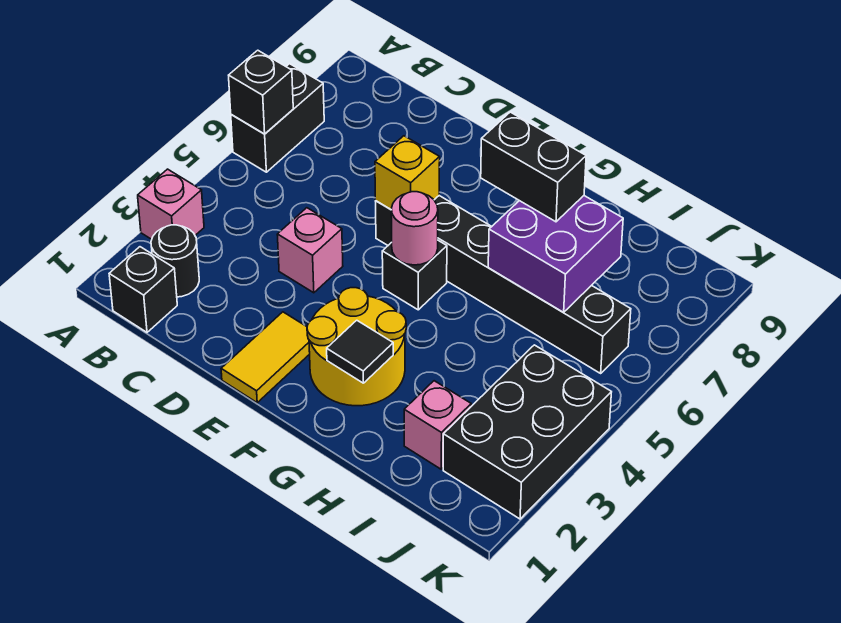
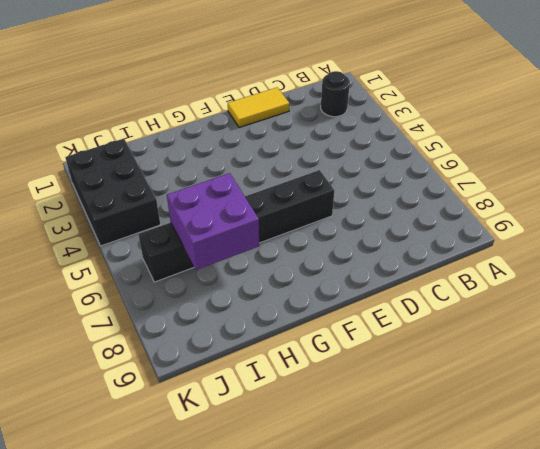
yellow 1x2 tile [228,87,289,128] -> yellow 1x2 tile turned to [221,312,310,403]
none -> pink 1x1 brick [138,169,204,239]
none -> black 1x2 brick [231,64,324,172]
none -> black 1x1 brick [109,247,177,332]

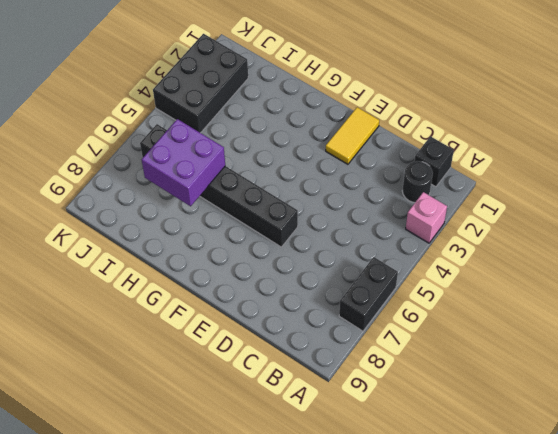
none -> pink 1x1 brick [277,208,343,293]
none -> yellow 2x2 round brick [307,288,406,406]
none -> black 1x1 brick [382,241,447,310]

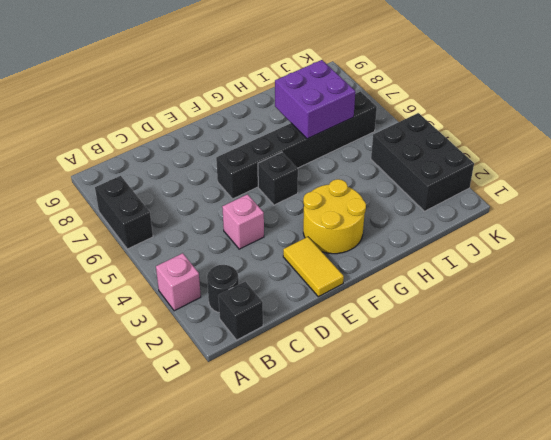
none -> pink 1x1 brick [404,381,471,469]
none -> black 1x1 brick [229,50,293,134]
none -> yellow 1x1 brick [375,136,440,209]

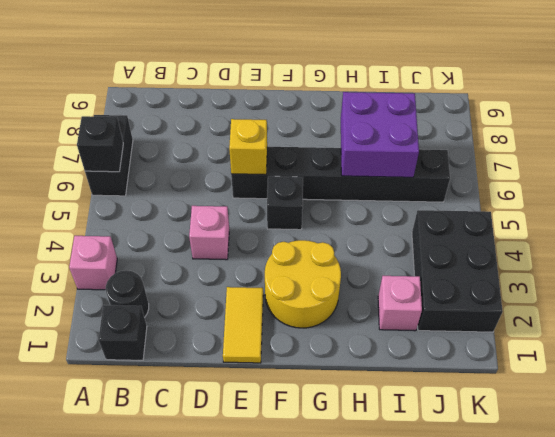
none -> pink 1x1 round brick [391,192,438,265]
none -> black 1x1 tile [327,320,393,383]
none -> black 1x2 brick [481,112,586,222]

